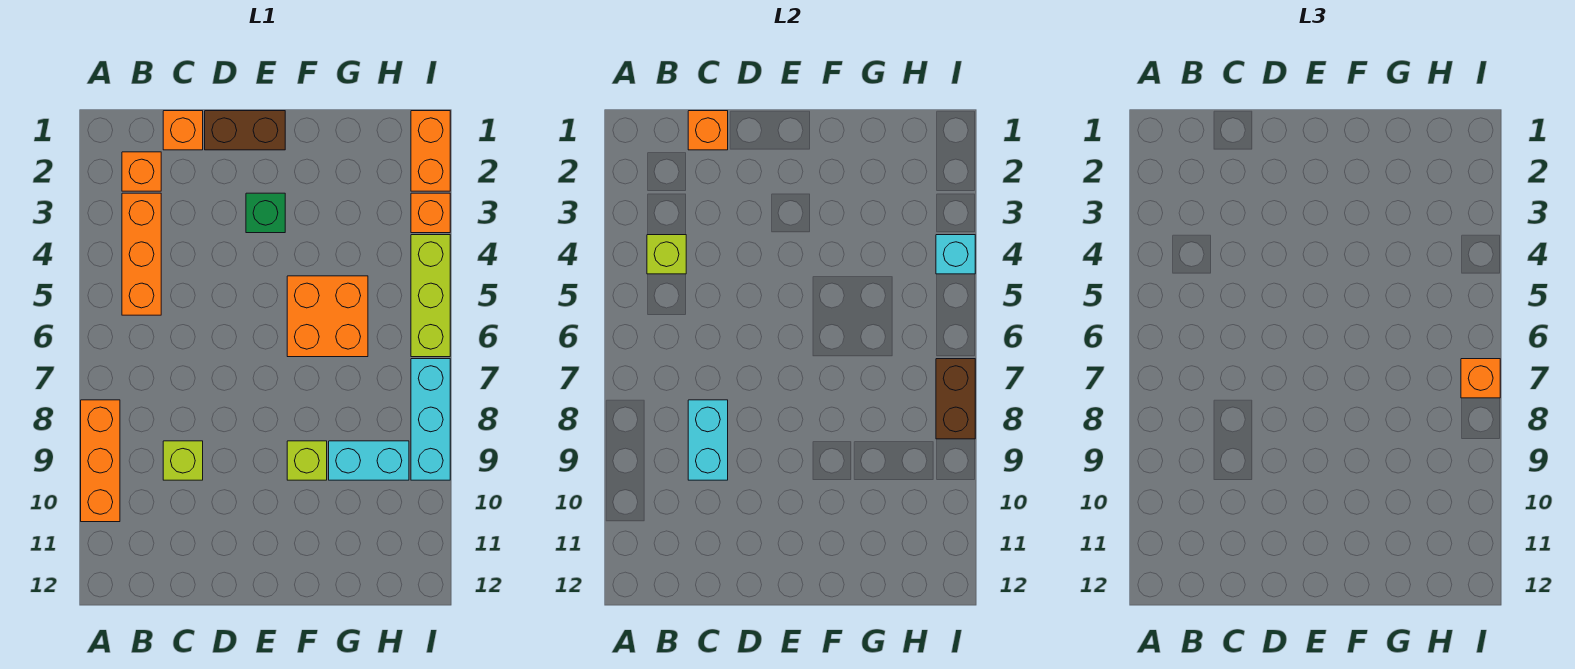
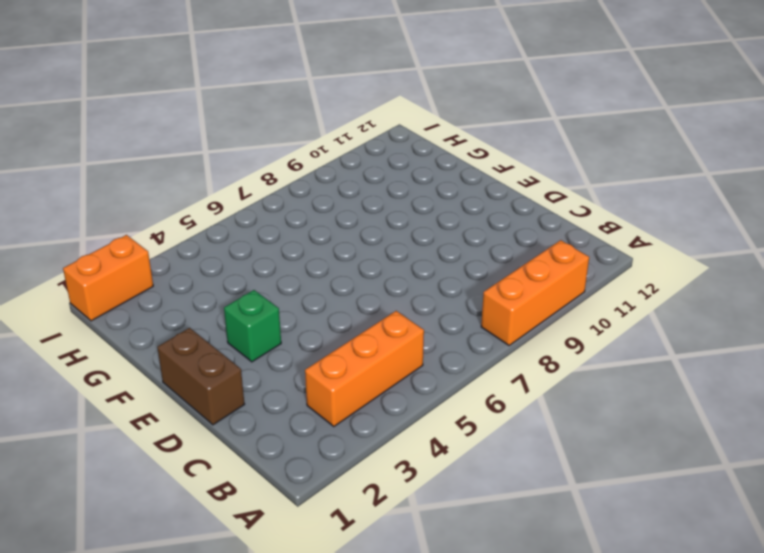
none -> orange 1x1 brick [122,152,161,191]
none -> orange 1x1 brick [163,111,203,150]
none -> lime 1x1 brick [163,441,203,480]

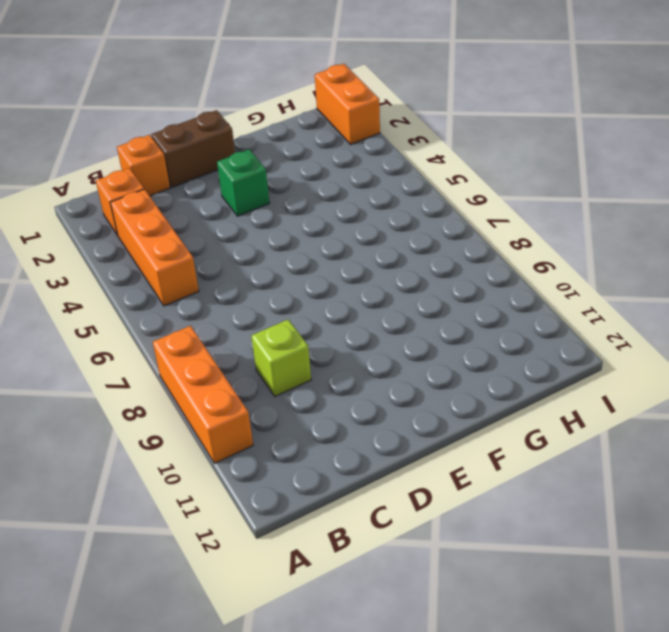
none -> orange 2x2 brick [287,276,368,357]
none -> lime 1x1 brick [287,441,327,480]
none -> cyan 1x2 brick [329,441,409,480]

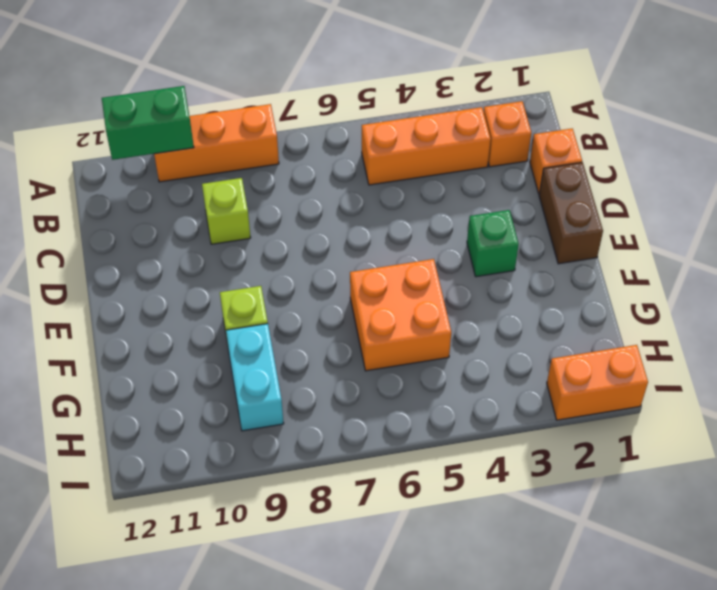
green 1x2 brick [102,86,194,160] -> none
none -> orange 1x1 brick [411,193,450,233]
none -> lime 1x3 brick [411,235,450,357]
none -> cyan 1x3 brick [411,359,450,480]

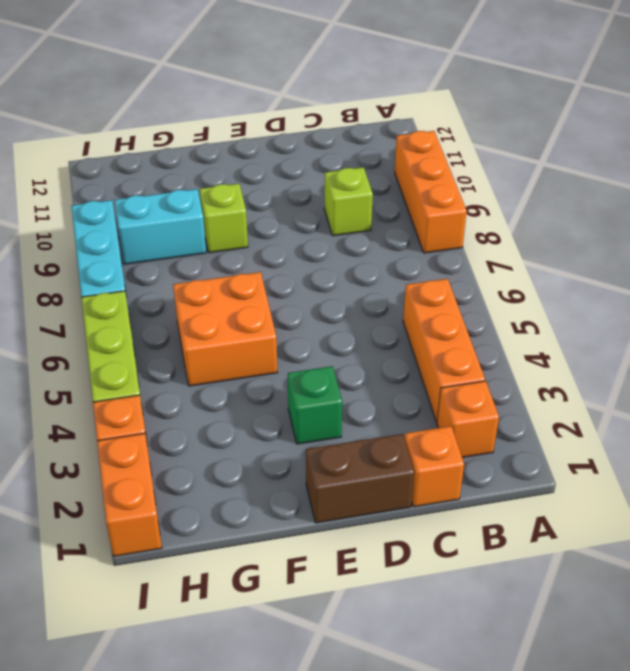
none -> lime 1x1 brick [647,235,686,274]
none -> orange 1x1 brick [688,111,728,150]
none -> cyan 1x2 brick [688,400,728,480]

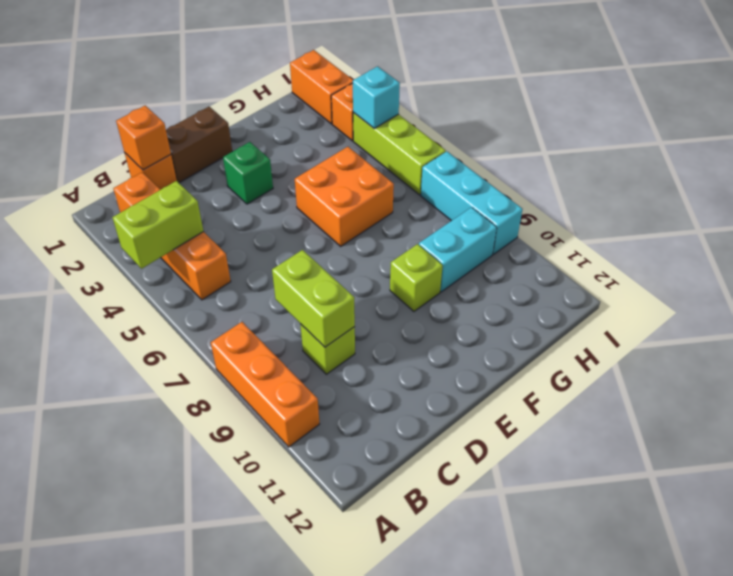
lime 1x2 brick [112,181,204,269] -> lime 1x1 brick [647,235,686,274]
lime 1x2 brick [272,250,355,347] -> cyan 1x2 brick [688,400,728,480]
none -> brown 1x2 brick [936,359,975,439]
none -> orange 1x1 brick [1461,359,1500,398]

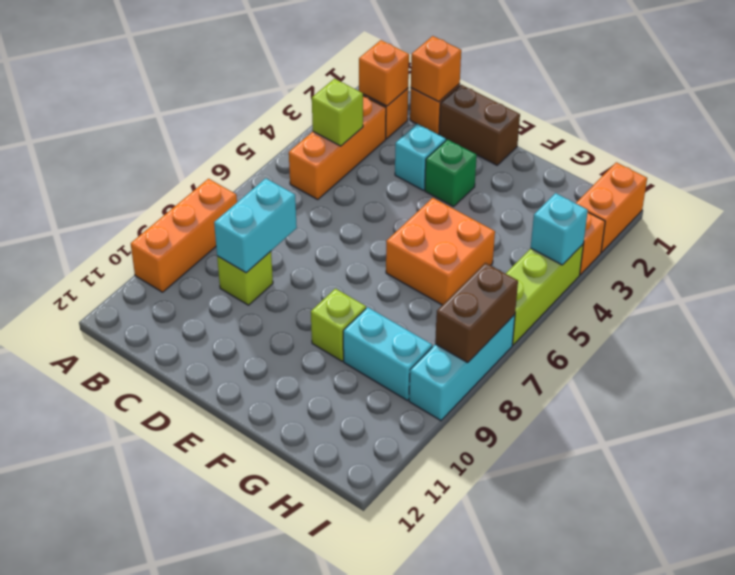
orange 1x1 brick [359,40,409,106] -> orange 1x1 brick moved to [1461,359,1500,398]
cyan 1x1 brick [395,124,446,190] -> none

